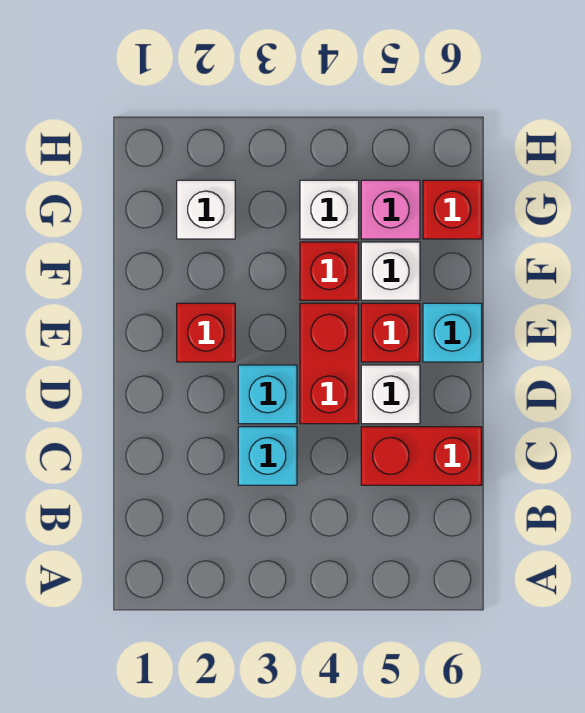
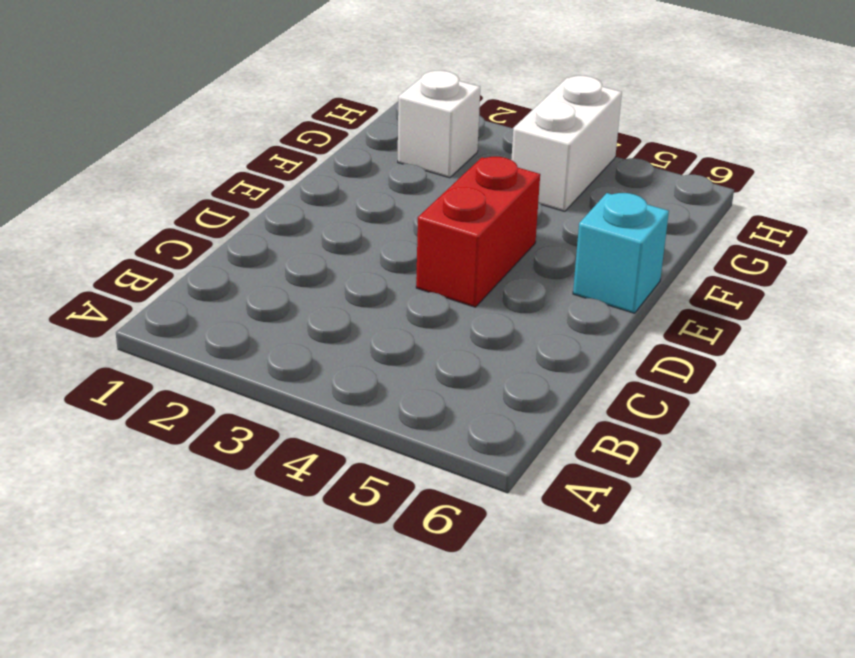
white 1x2 brick [511,76,622,211] -> white 1x1 brick [300,180,359,239]
none -> cyan 1x1 brick [238,427,297,485]
none -> red 1x2 brick [361,427,482,485]
none -> cyan 1x1 brick [238,365,297,424]

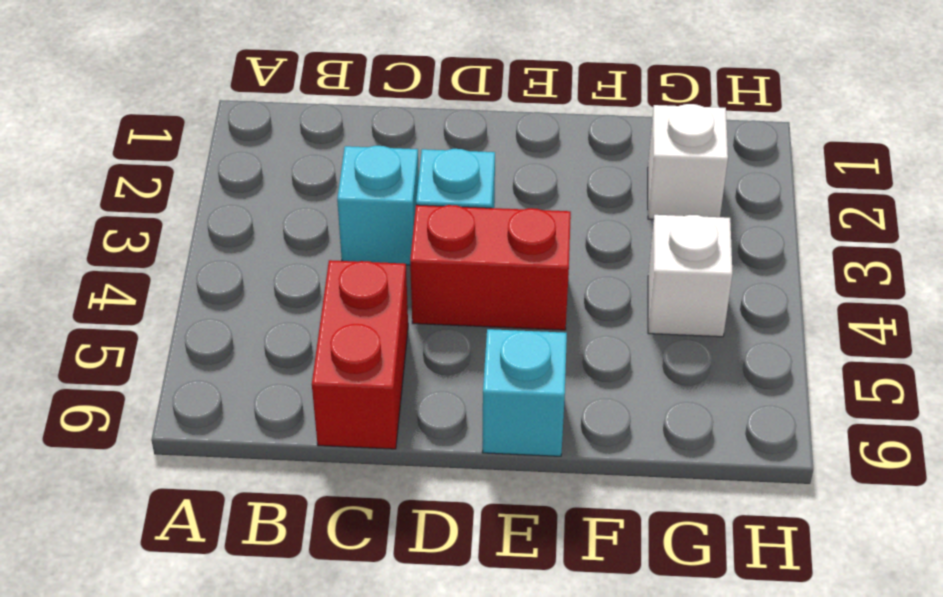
none -> white 1x1 brick [361,365,420,424]
none -> red 1x1 brick [177,303,235,362]
none -> red 1x1 brick [361,303,420,362]

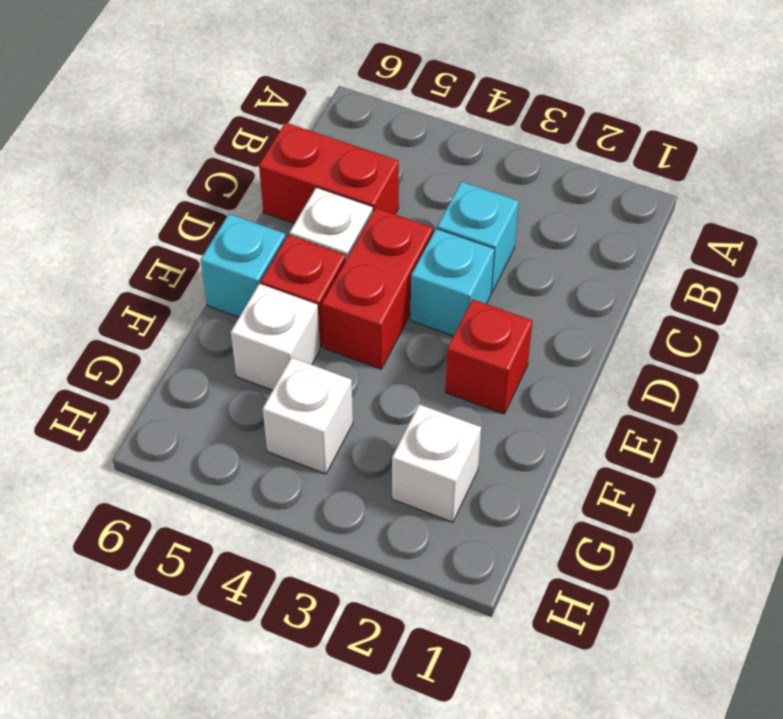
none -> red 1x1 brick [300,242,359,300]
none -> pink 1x1 brick [361,180,420,239]
none -> red 1x1 brick [423,180,482,239]

